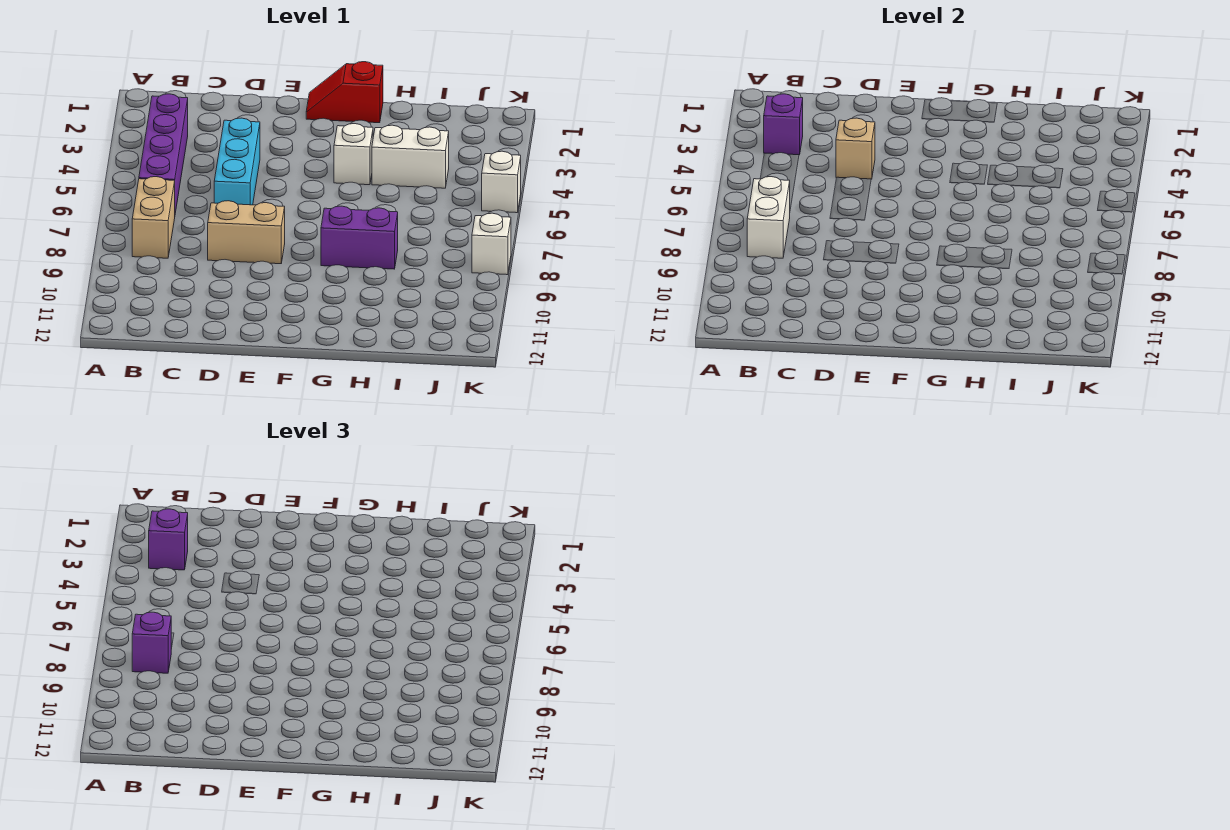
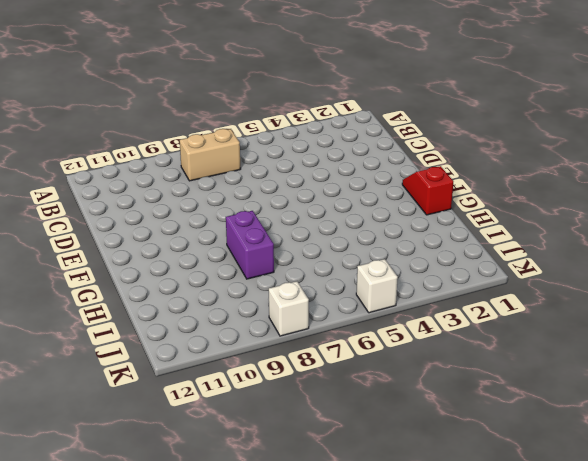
none -> purple 1x4 brick [139,94,188,213]
none -> cyan 1x3 brick [214,118,260,205]
none -> tan 1x2 brick [208,201,285,264]

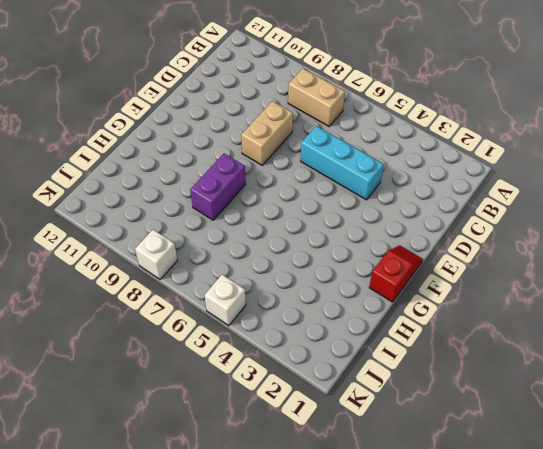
none -> purple 1x4 brick [139,94,188,213]
none -> white 1x1 brick [334,124,373,185]
none -> white 1x2 brick [372,125,449,188]

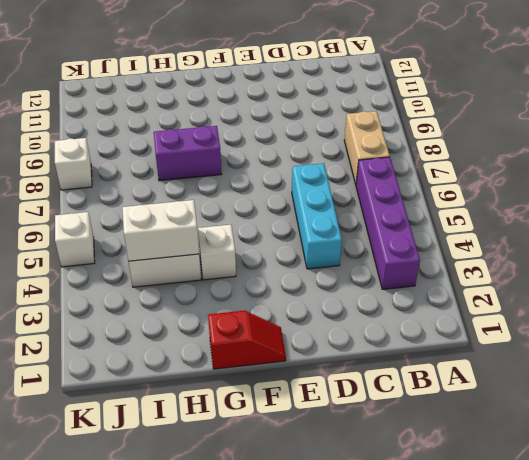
white 1x2 brick [122,200,199,261] -> white 1x2 brick turned to [747,177,790,258]
none -> tan 1x2 brick [208,201,285,264]
none -> purple 1x1 brick [764,94,803,155]
none -> tan 1x1 brick [836,118,875,179]

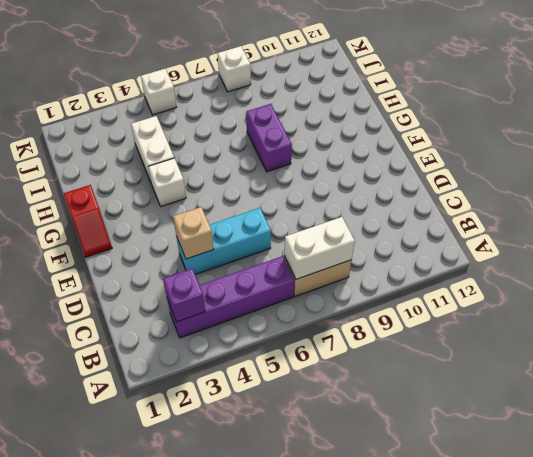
none -> tan 1x2 brick [208,201,285,264]
none -> purple 1x1 brick [149,509,188,570]
none -> purple 1x1 brick [132,612,171,673]

